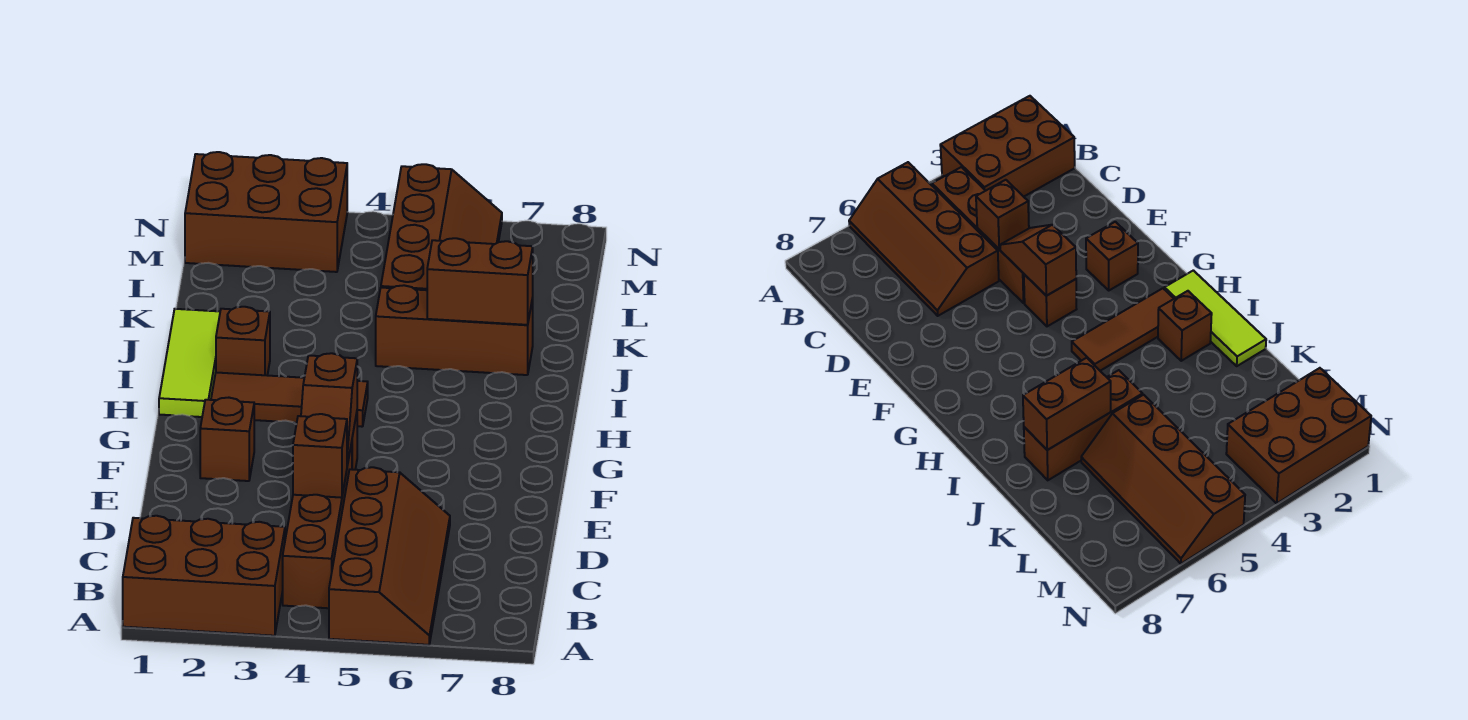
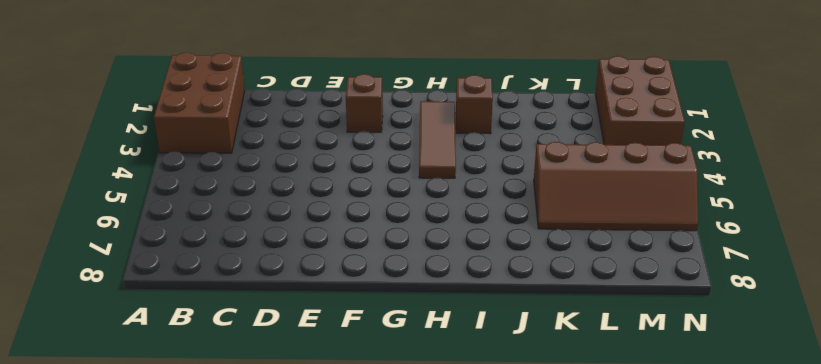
none -> brown 2x4 slope [329,467,450,645]
none -> brown 1x4 brick [283,442,352,608]
none -> brown 1x1 brick [1024,274,1076,326]

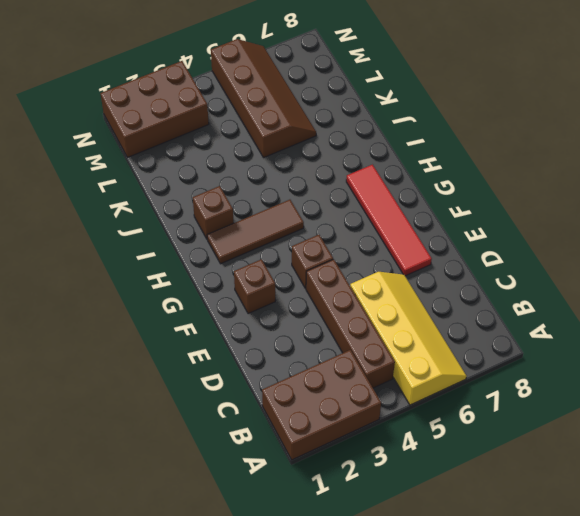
yellow 2x4 slope [350,272,467,405] -> brown 2x4 slope [329,467,450,645]
red 1x4 tile [346,165,432,276] -> none
none -> lime 1x3 tile [159,309,220,417]
none -> brown 1x3 brick [376,285,533,375]
none -> brown 1x1 brick [293,414,347,498]

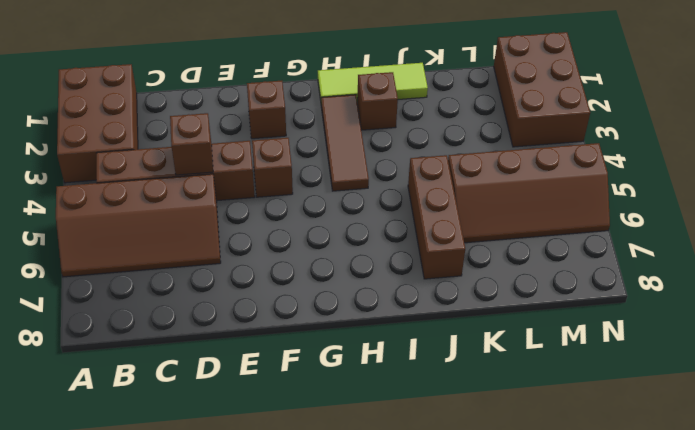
none -> brown 1x2 slope [301,353,357,465]
none -> brown 1x2 brick [427,238,533,325]

